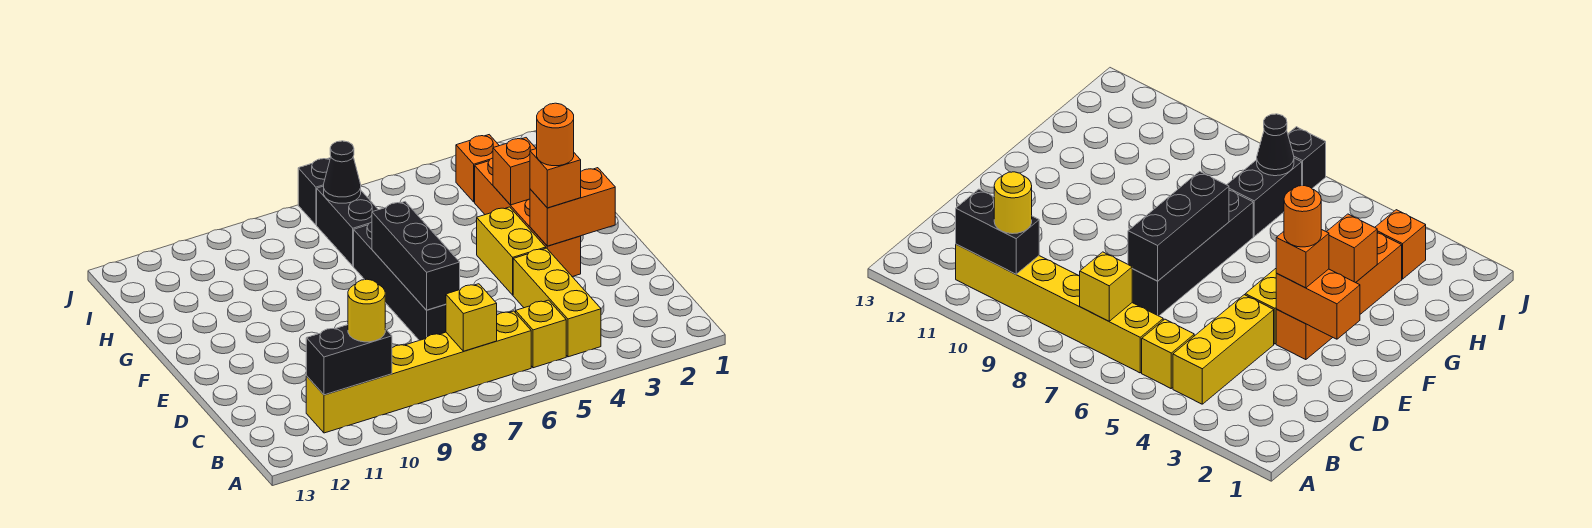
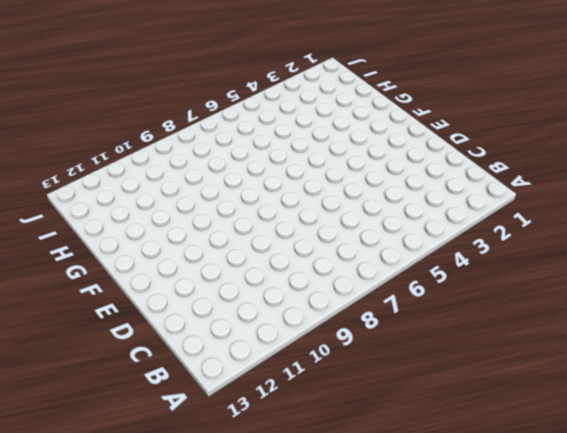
none -> yellow 1x3 brick [513,248,601,357]
none -> yellow 1x1 brick [516,300,566,368]
none -> yellow 1x6 brick [306,311,531,433]

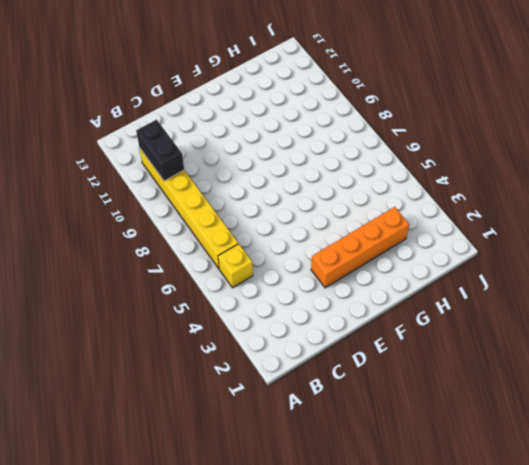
none -> yellow 1x3 brick [513,248,601,357]
none -> black 1x4 brick [354,222,446,340]
none -> yellow 1x2 brick [477,207,546,295]

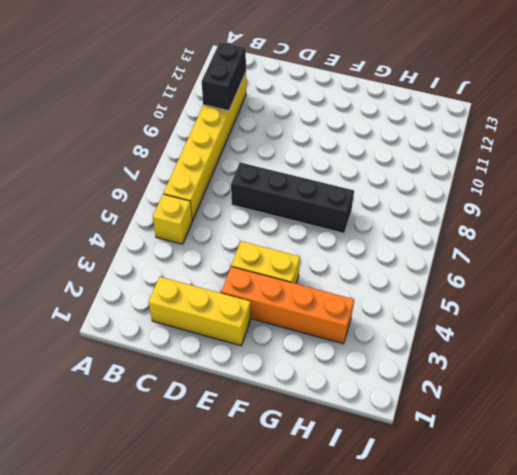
yellow 1x3 brick [149,277,251,346] -> yellow 1x3 brick moved to [513,248,601,357]
none -> black 1x2 brick [317,186,378,266]
none -> orange 1x1 brick [456,135,499,202]
none -> black 1x1 brick [298,158,330,225]

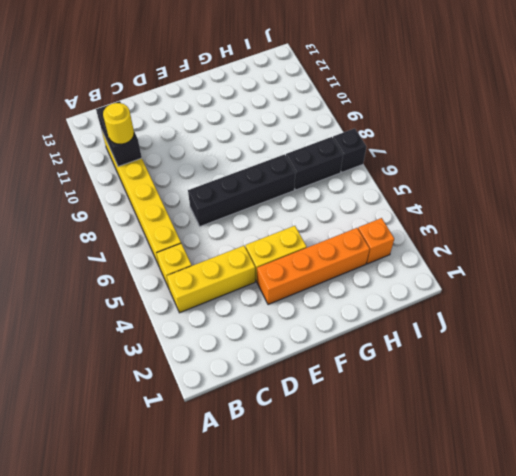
none -> yellow 1x1 brick [446,284,497,351]
none -> black 1x3 brick [372,202,460,310]
none -> orange 1x2 brick [530,168,615,246]

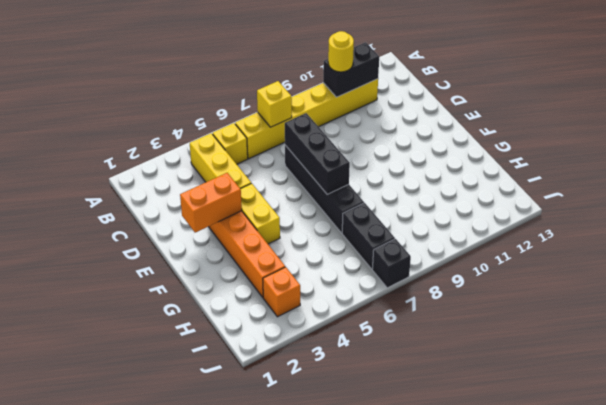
none -> orange 1x1 brick [493,138,536,205]
none -> black 1x1 cone [324,141,361,203]
none -> orange 1x1 brick [530,149,581,208]

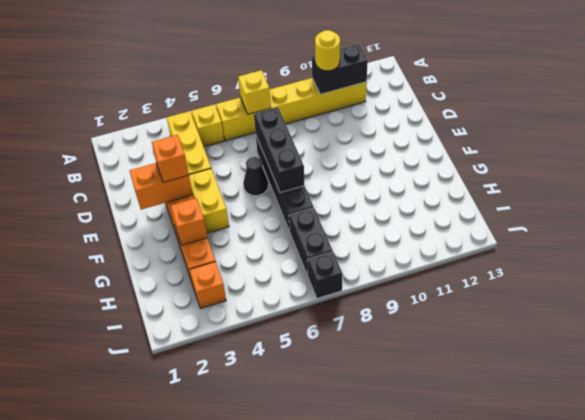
black 1x1 cone [243,157,268,196] -> black 1x1 cone moved to [324,141,361,203]
none -> orange 1x1 round brick [537,103,574,166]

